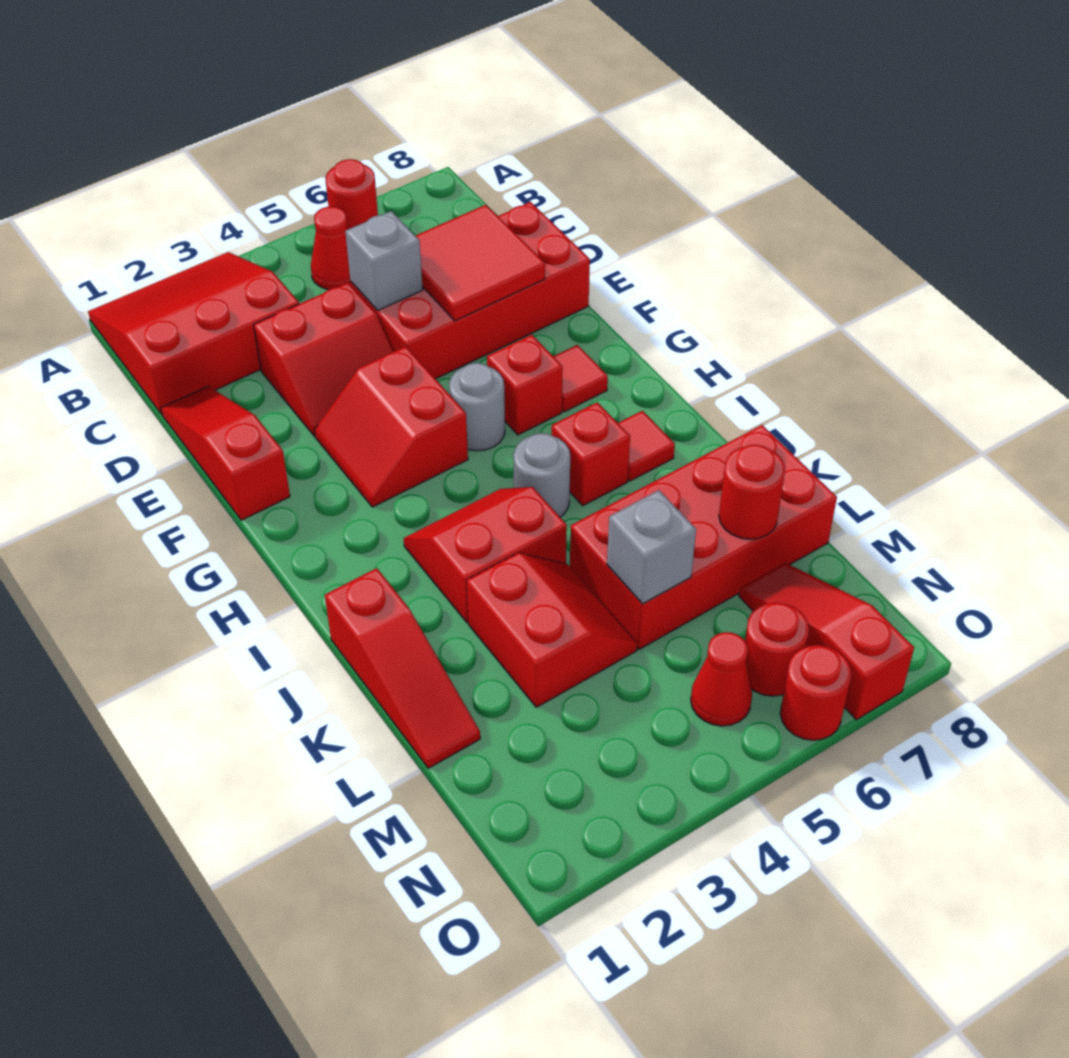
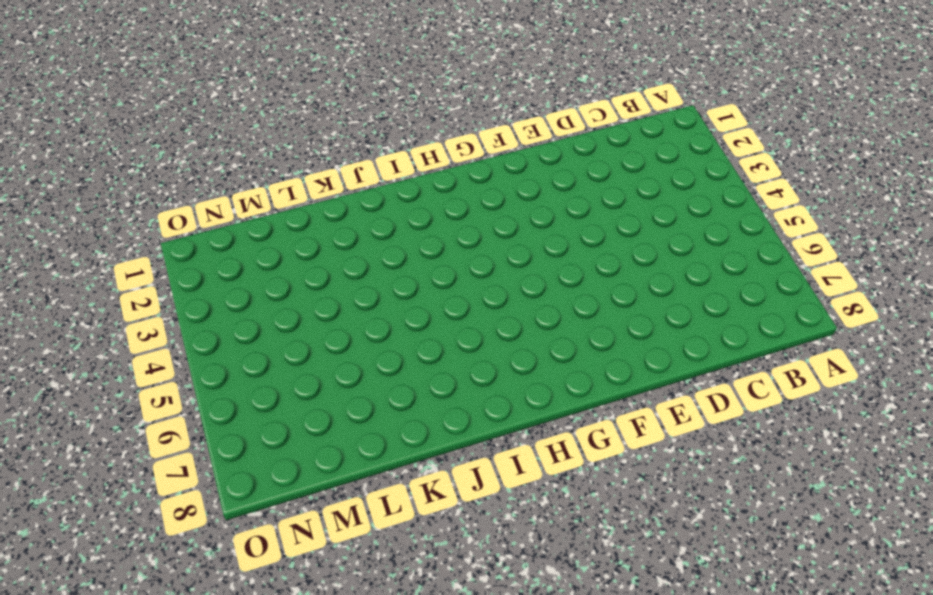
none -> red 3x3 slope [88,252,299,414]
none -> red 1x1 round brick [325,159,378,229]
none -> red 1x1 cone [311,207,351,290]

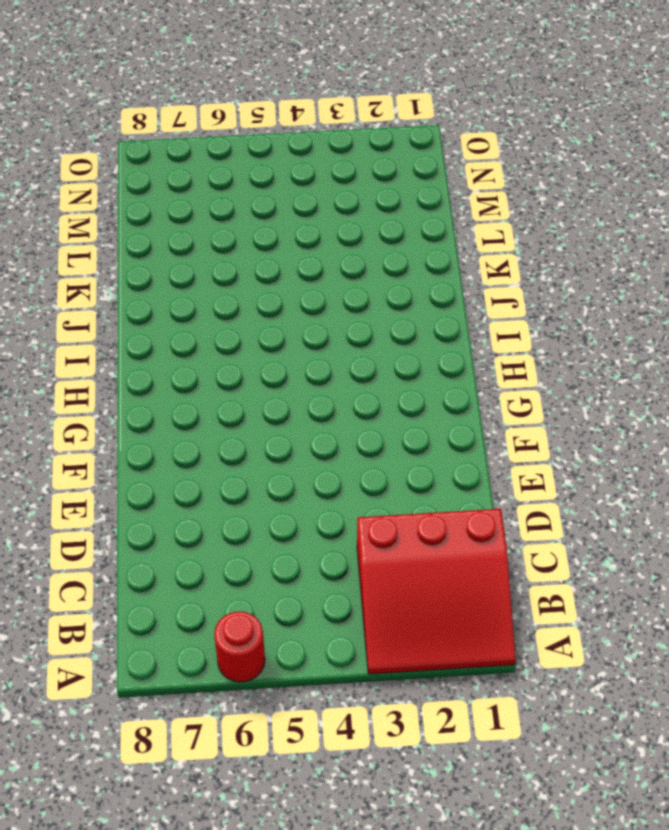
none -> red 1x1 cone [311,207,351,290]
none -> red 1x3 slope [161,386,290,520]
none -> red 2x2 slope [254,283,393,436]

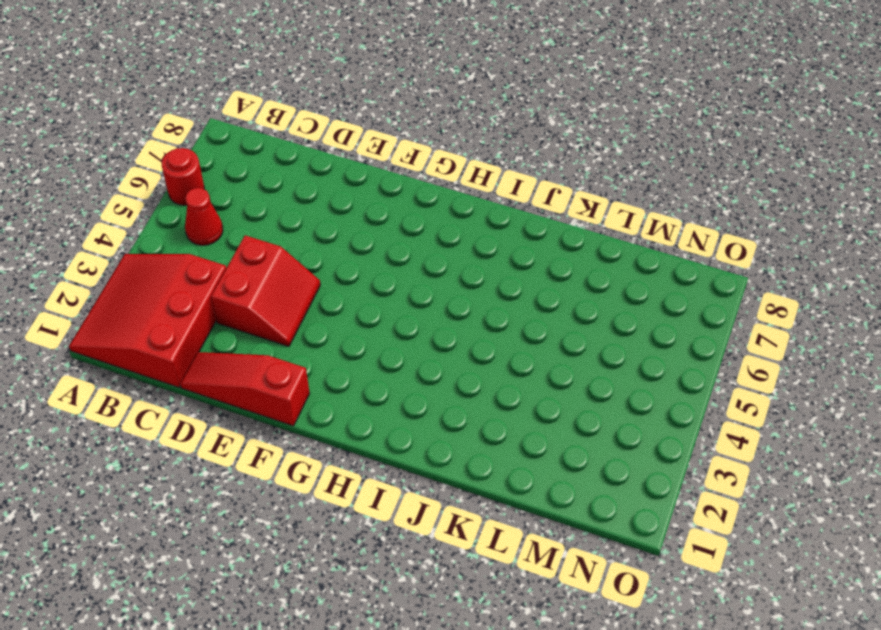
none -> red 2x4 brick [351,202,590,379]
none -> red 2x2 slope [314,347,468,507]
none -> grey 1x1 round brick [449,363,505,451]

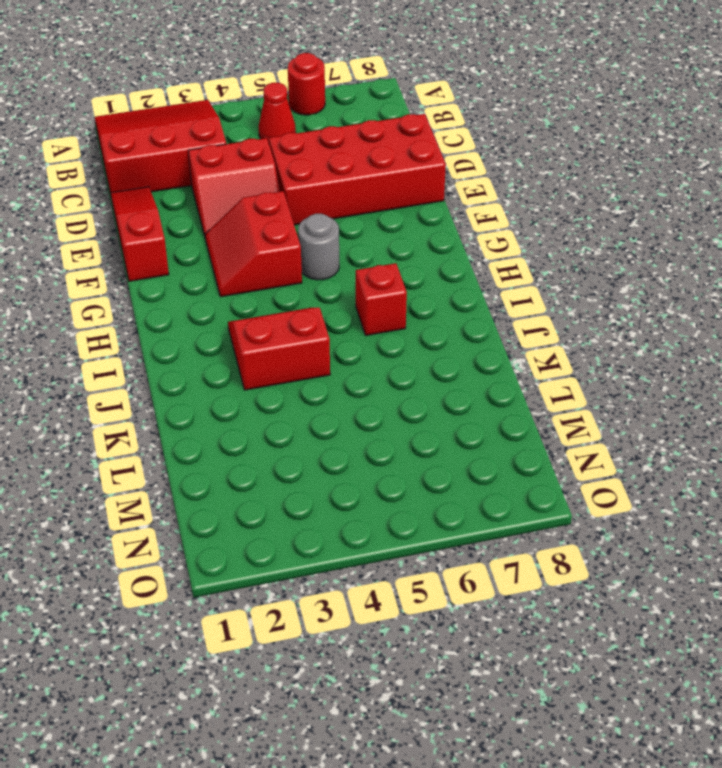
none -> red 1x1 brick [487,335,563,435]
none -> red 1x1 tile [553,345,608,412]
none -> grey 1x1 round brick [513,433,570,517]

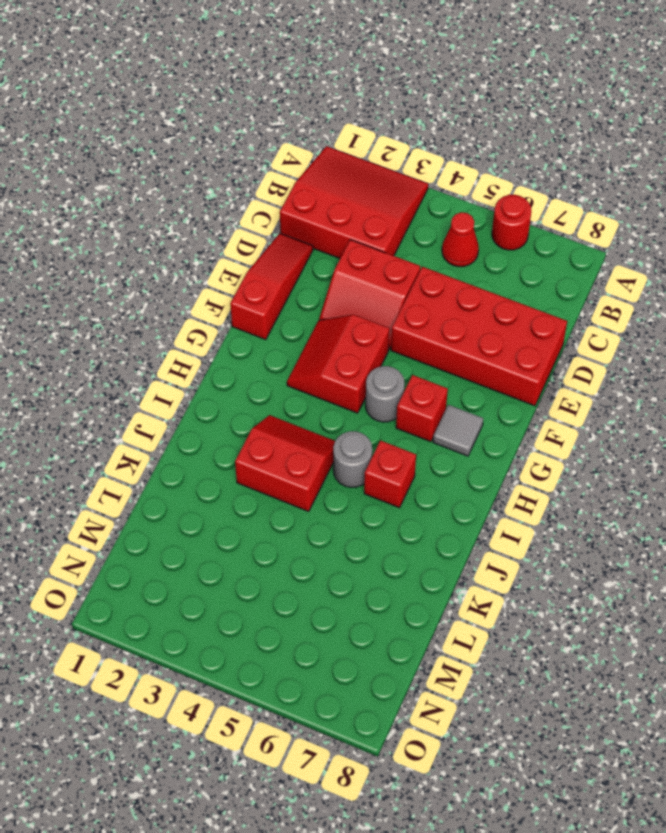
grey 1x1 tile [433,405,483,456] -> red 1x1 tile [553,345,608,412]
none -> red 1x1 tile [618,411,675,481]
none -> red 1x3 slope [325,568,480,768]
none -> red 2x2 slope [467,553,637,707]

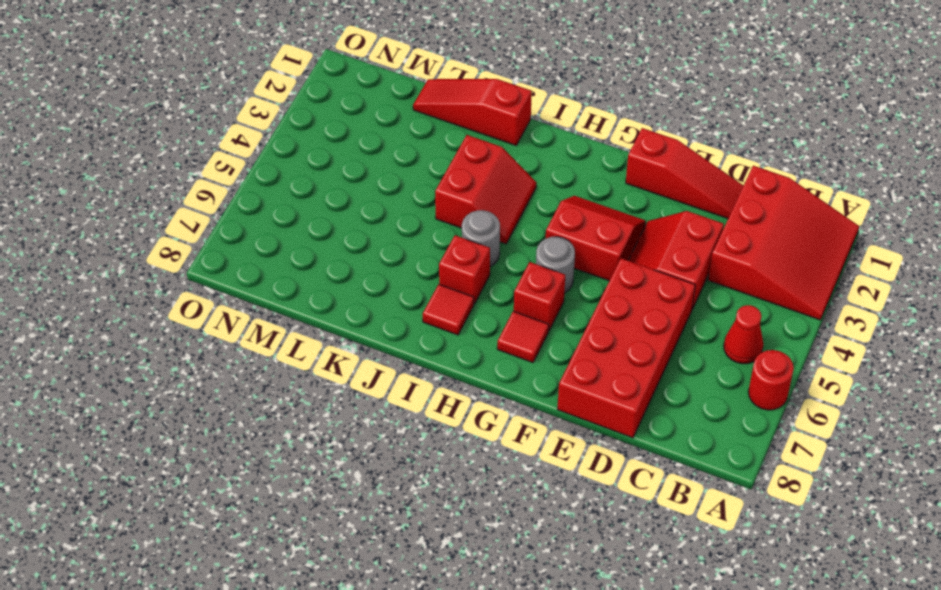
none -> red 2x2 slope [467,553,637,707]
none -> red 2x4 brick [570,425,837,649]
none -> red 1x3 slope [739,563,914,720]

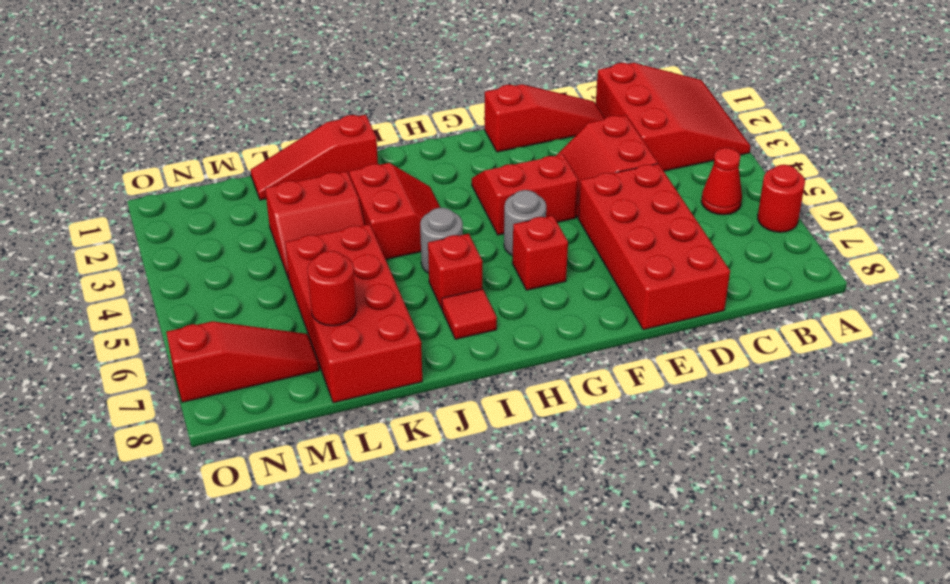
none -> red 1x1 tile [553,345,608,412]
none -> red 1x1 cone [691,632,752,726]
none -> red 1x1 round brick [745,602,809,696]

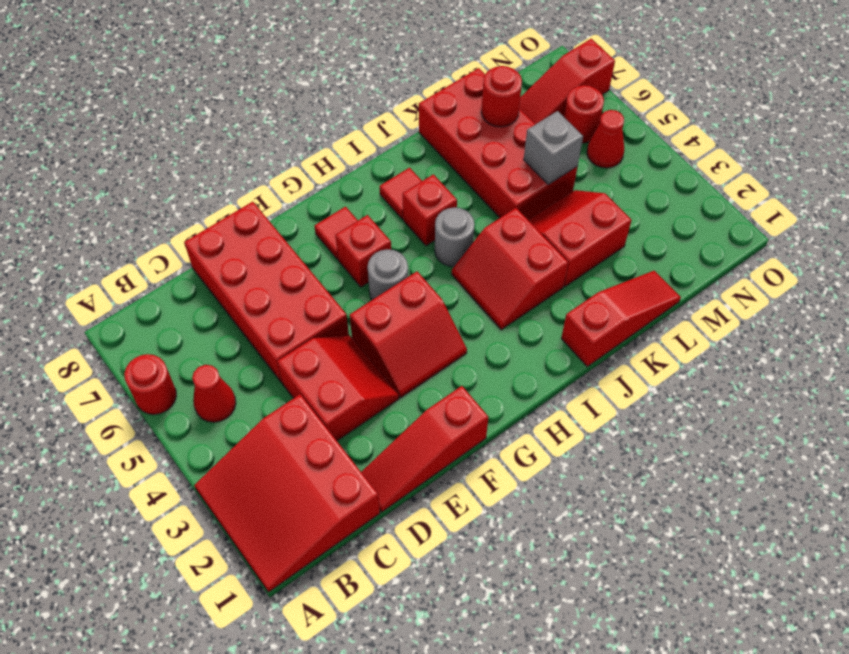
none -> red 1x1 round brick [780,645,851,740]
none -> grey 1x1 brick [345,211,423,311]
none -> red 2x2 tile [416,205,545,321]

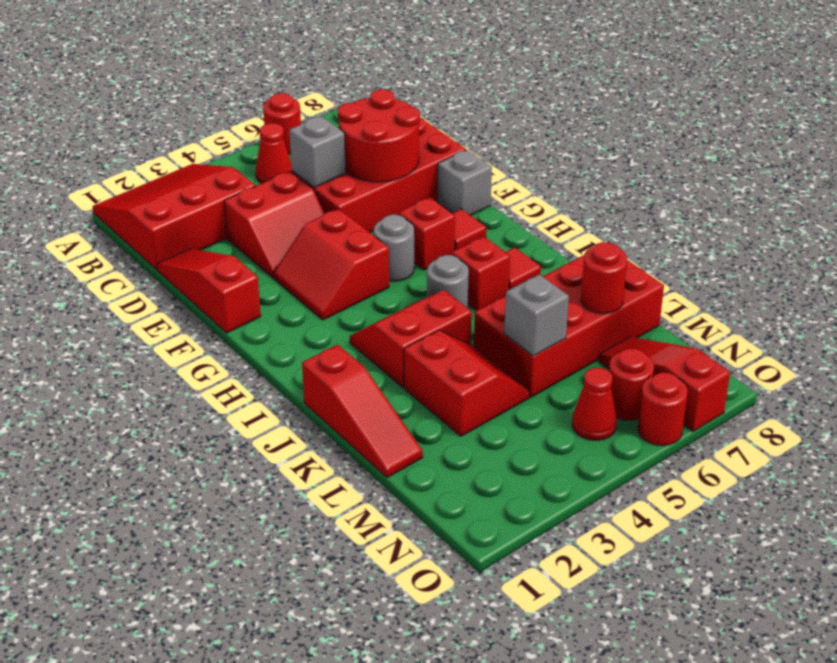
red 2x2 round brick [338,89,420,182] -> red 2x2 tile [416,205,545,321]
grey 1x1 brick [437,150,492,215] -> none

